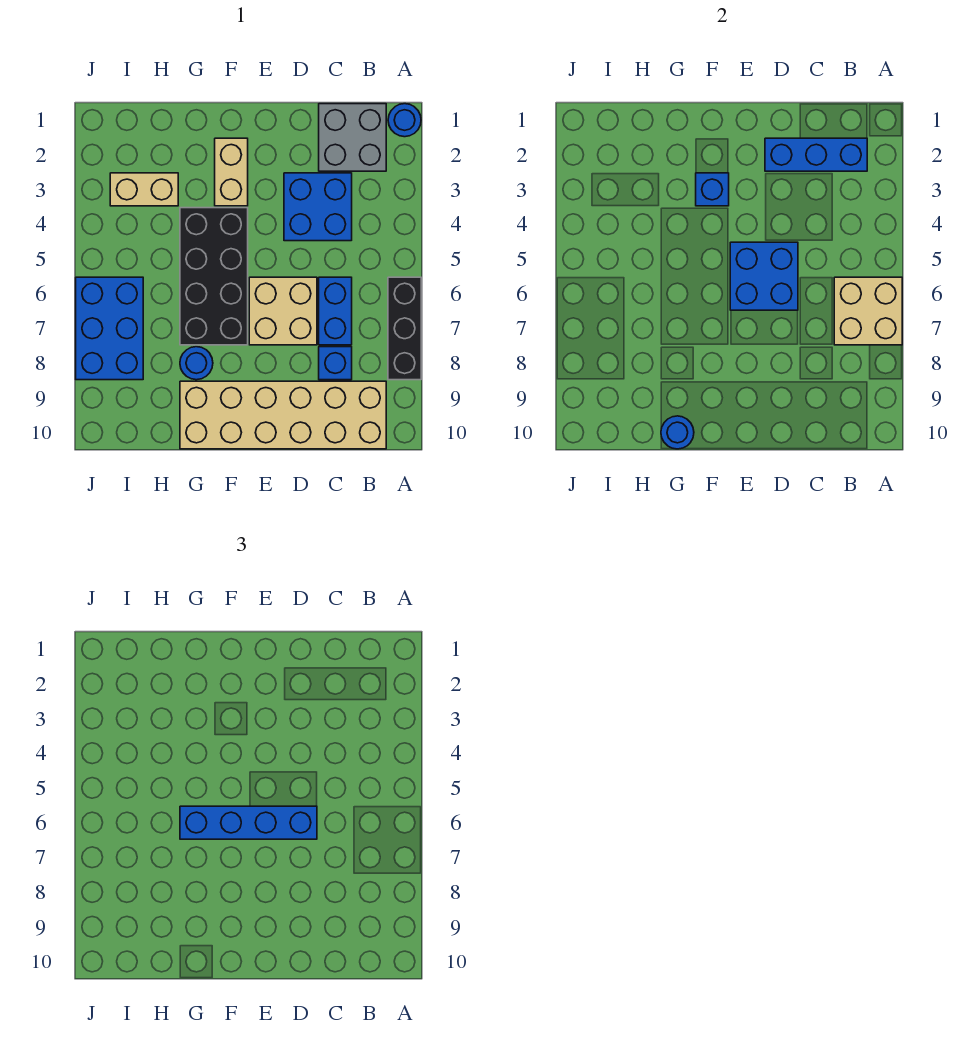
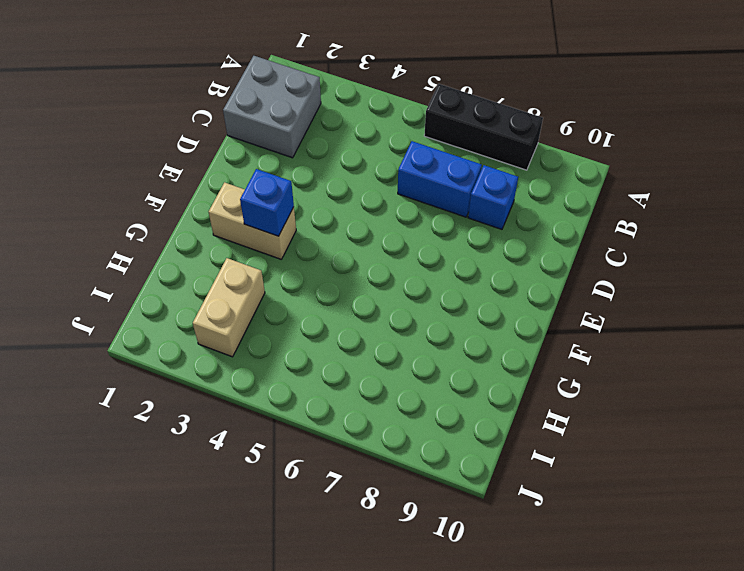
none -> blue 1x1 round brick [388,104,421,137]
none -> tan 2x6 brick [180,381,386,449]
none -> blue 2x2 brick [284,173,352,241]

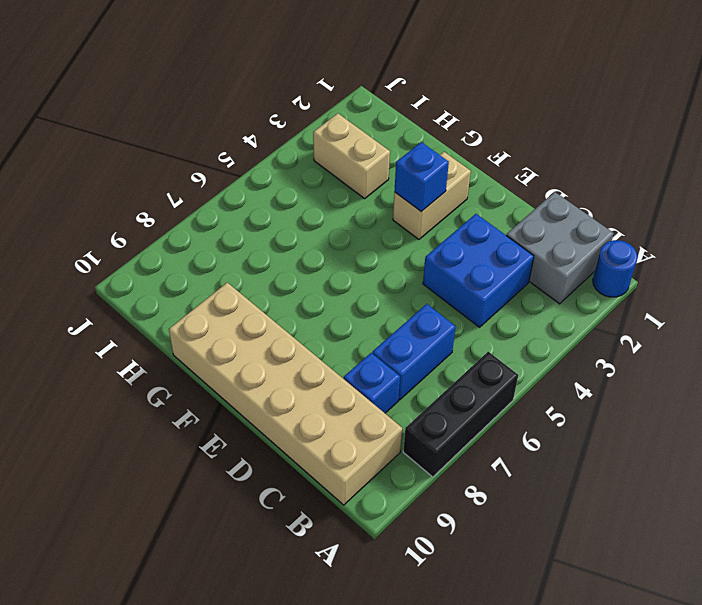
none -> tan 2x2 brick [249,277,317,345]
none -> black 2x4 brick [180,208,248,345]
none -> blue 1x1 round brick [180,347,213,380]

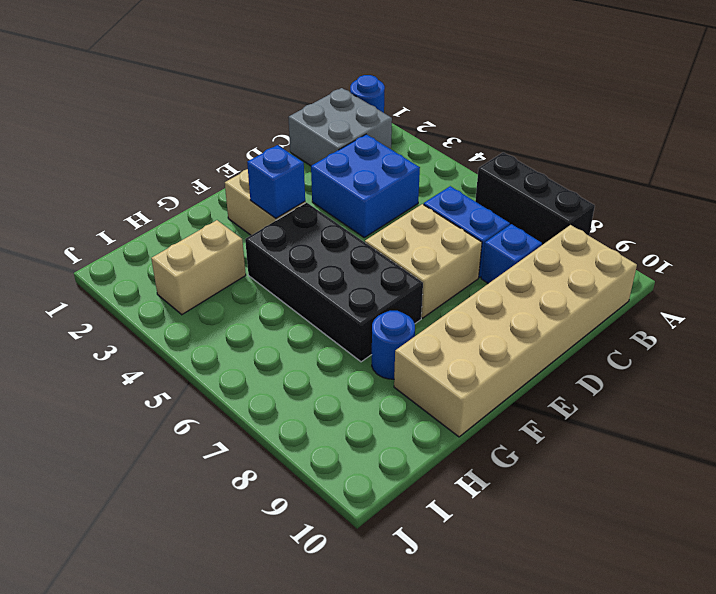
none -> blue 2x3 brick [76,277,143,380]
none -> tan 2x2 brick [834,277,902,345]
none -> blue 1x3 brick [765,138,867,171]

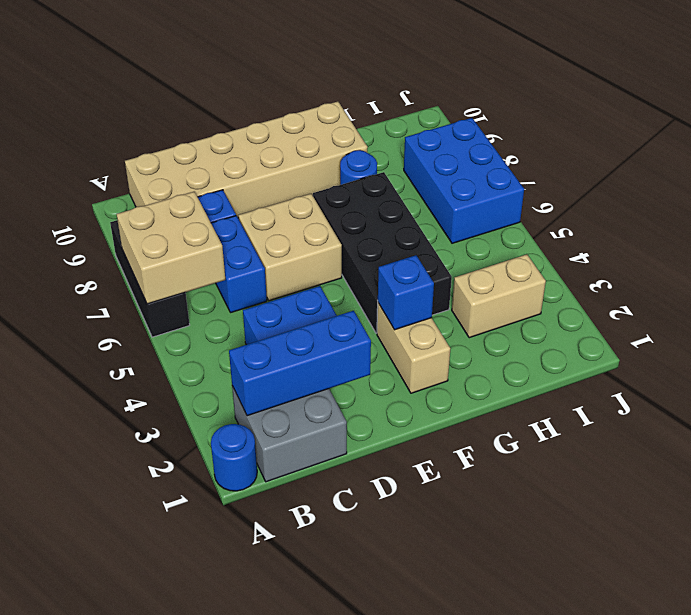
none -> blue 2x2 brick [730,242,798,310]
none -> blue 1x1 round brick [661,416,694,449]
none -> blue 1x4 brick [180,806,317,839]

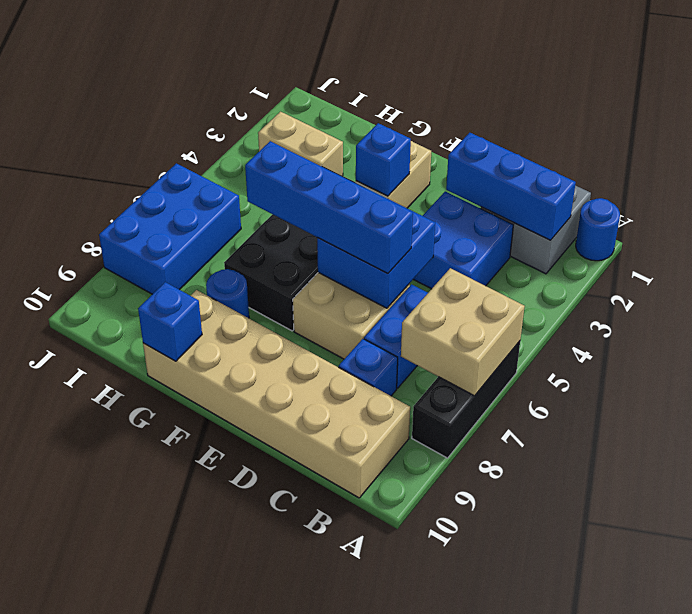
blue 1x1 brick [138,282,202,361] -> blue 1x1 round brick [661,416,694,449]

